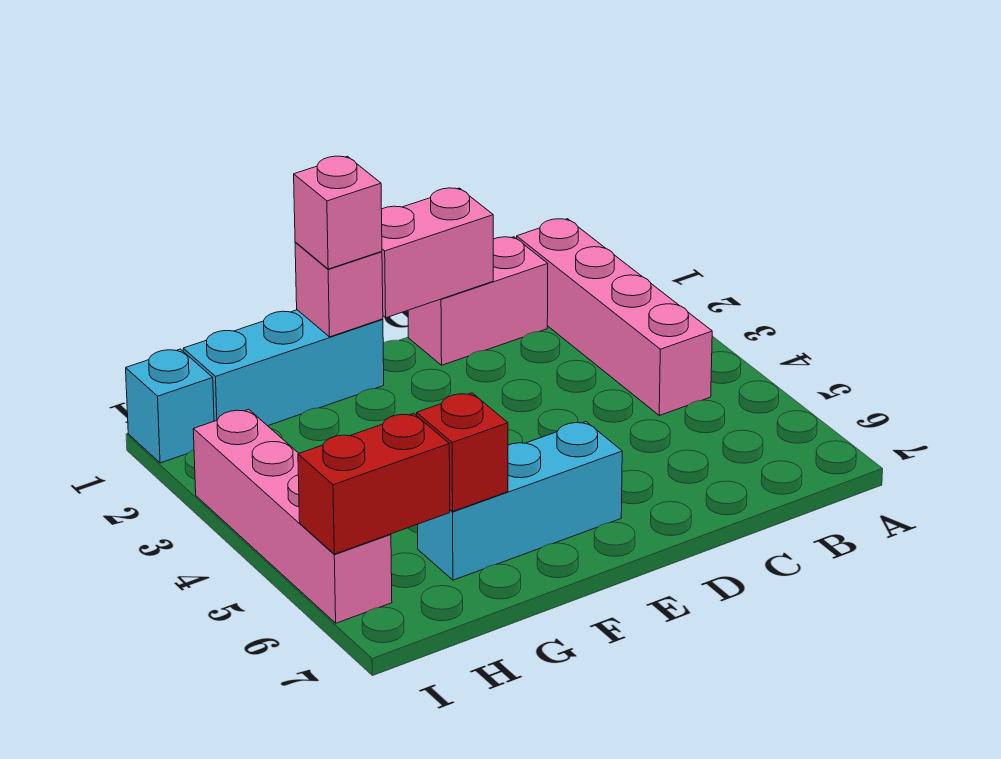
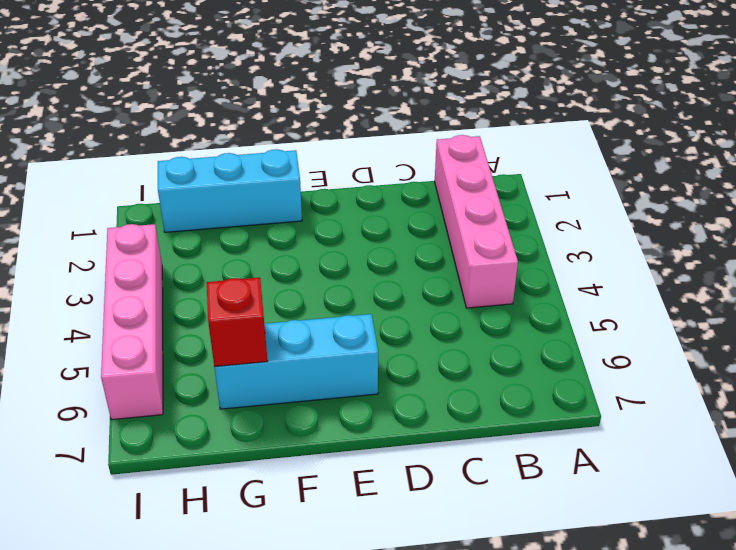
none -> pink 1x2 brick [408,237,548,365]
none -> cyan 1x1 brick [126,349,214,463]

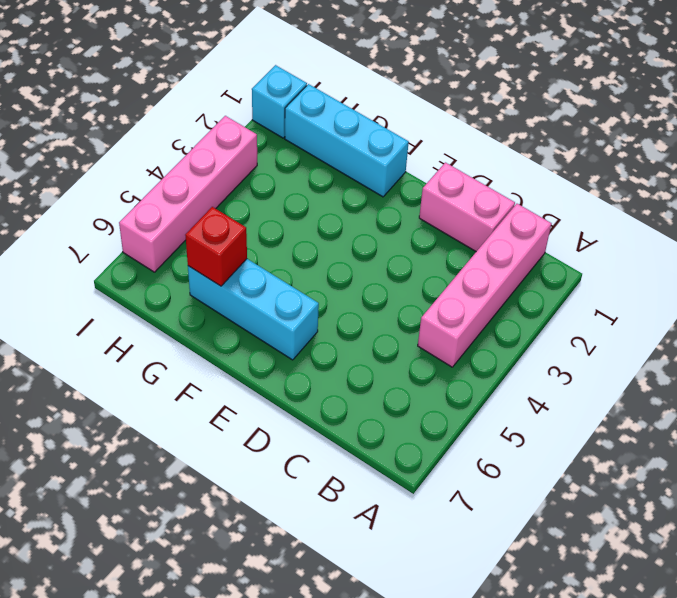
none -> pink 1x2 brick [382,188,493,318]
none -> pink 1x1 brick [295,242,383,337]

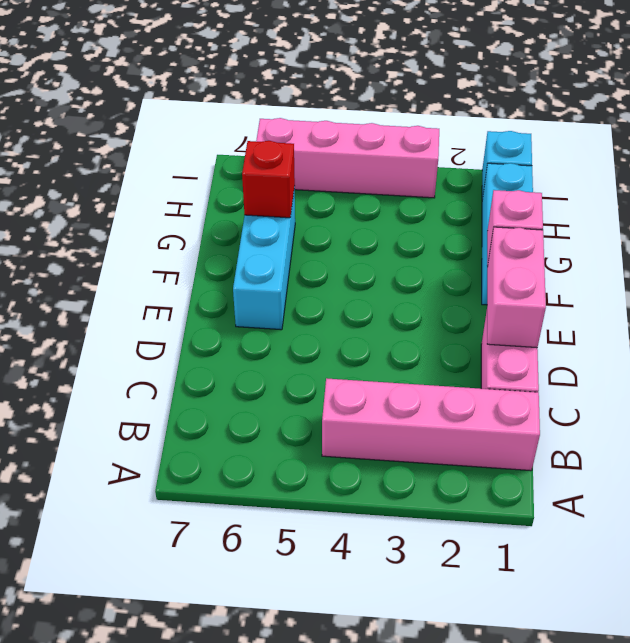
none -> red 1x2 brick [298,413,450,554]
none -> pink 1x1 brick [294,156,382,269]

